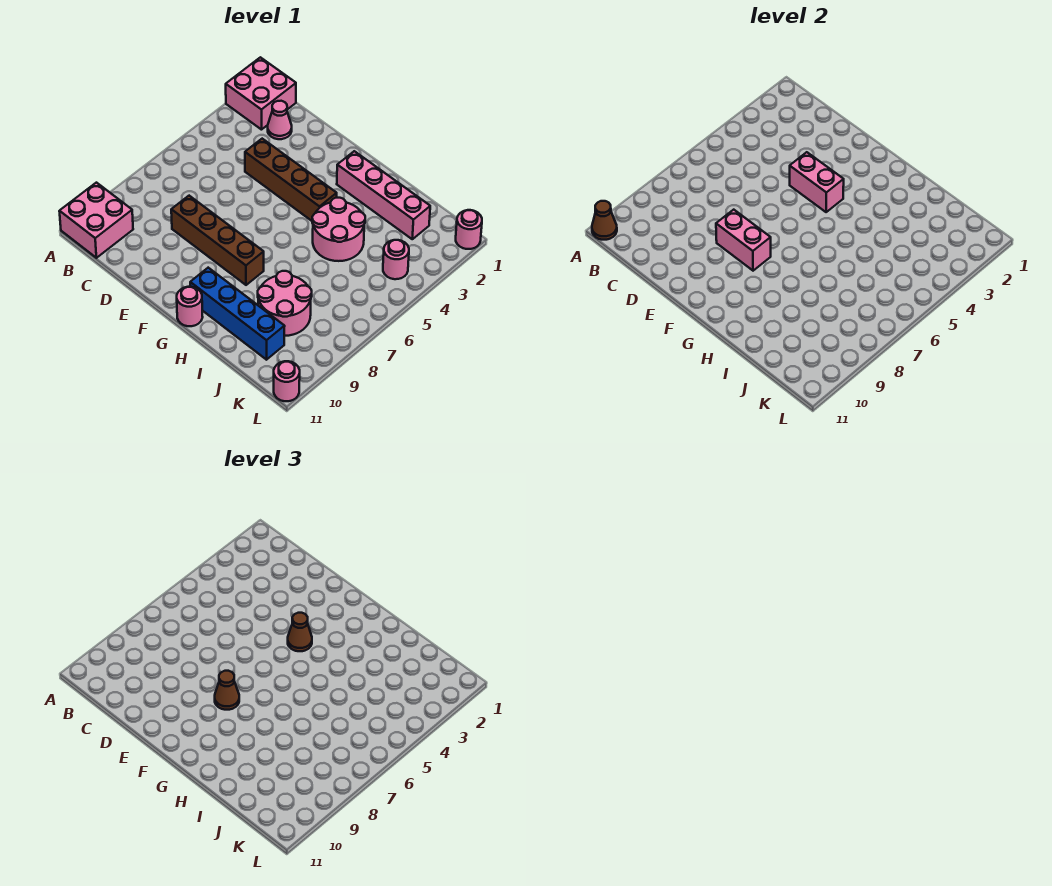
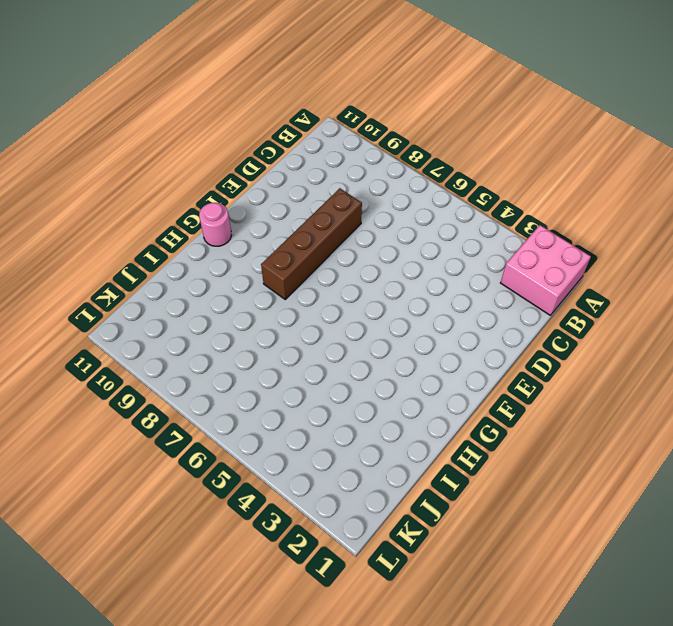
none -> pink 2x2 brick [59,183,133,258]
none -> pink 1x1 cone [268,101,292,139]
none -> brown 1x4 brick [245,139,337,221]

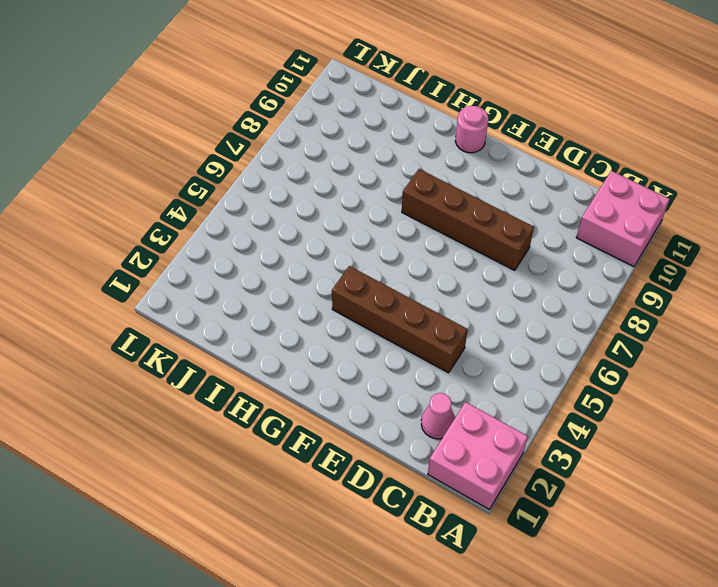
none -> pink 1x4 brick [337,151,430,239]
none -> blue 1x4 brick [190,268,285,360]
none -> pink 2x2 round brick [312,198,365,261]

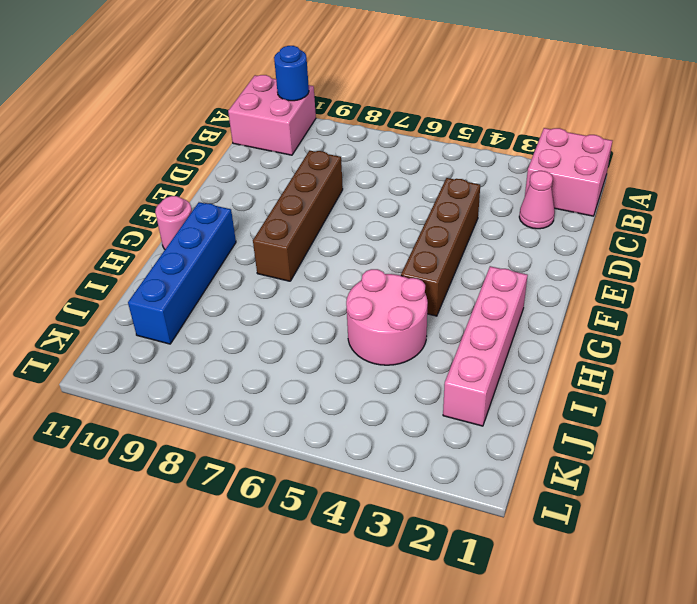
blue 1x1 round brick [274,46,309,101] -> none
none -> pink 2x2 round brick [258,271,312,336]
none -> pink 1x1 round brick [383,240,409,279]
none -> pink 1x1 round brick [456,210,482,249]

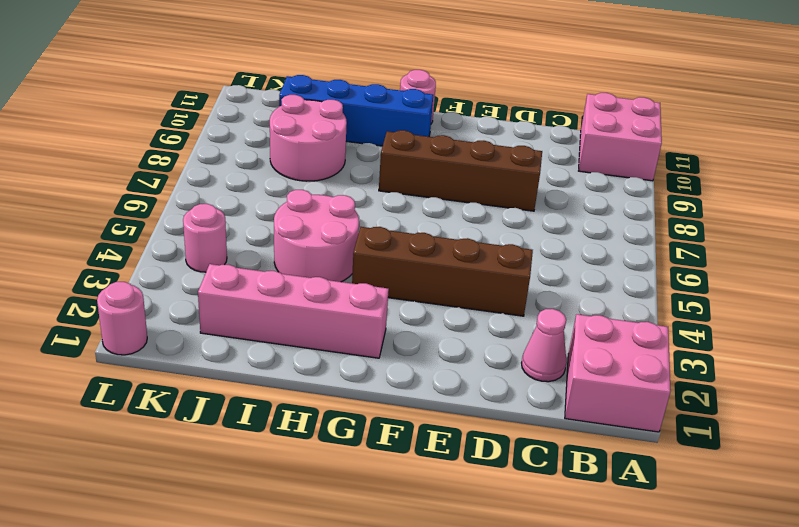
none -> pink 1x1 round brick [274,361,300,401]
none -> brown 1x1 cone [592,201,617,240]
none -> pink 1x2 brick [790,152,844,212]

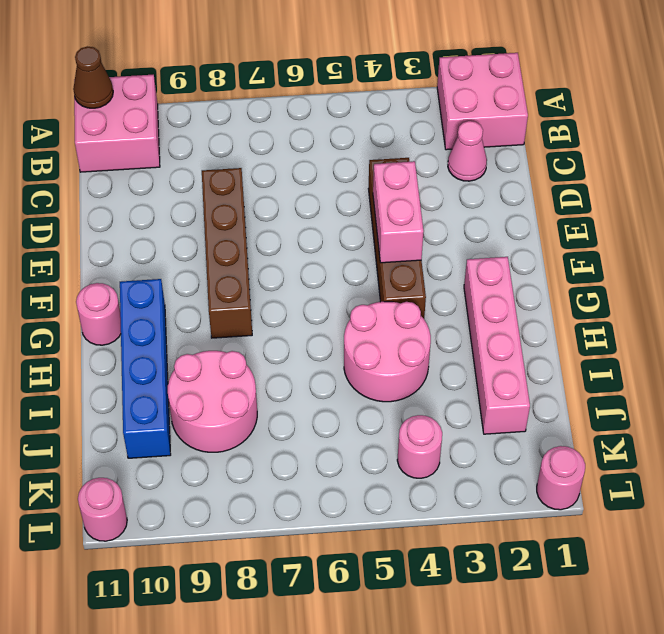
none -> pink 1x2 brick [716,210,771,271]
none -> brown 1x1 cone [288,613,312,651]
none -> brown 1x1 cone [215,671,239,710]

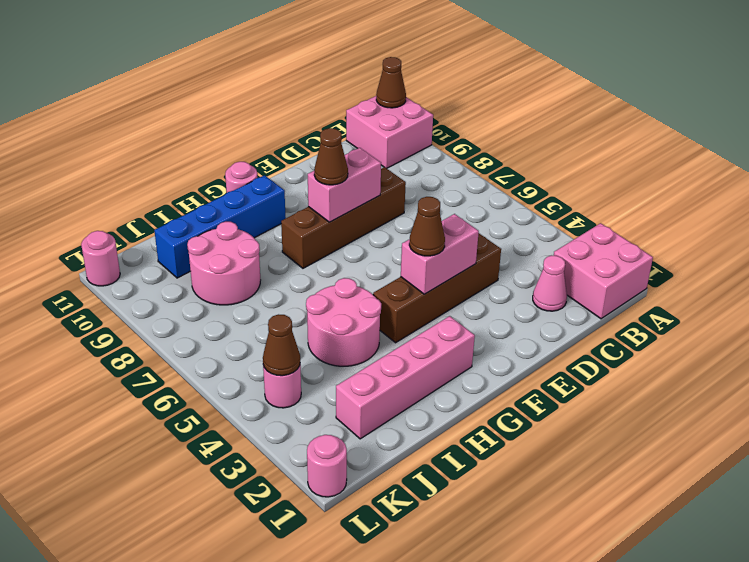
brown 1x1 cone [263,314,300,376] -> none

